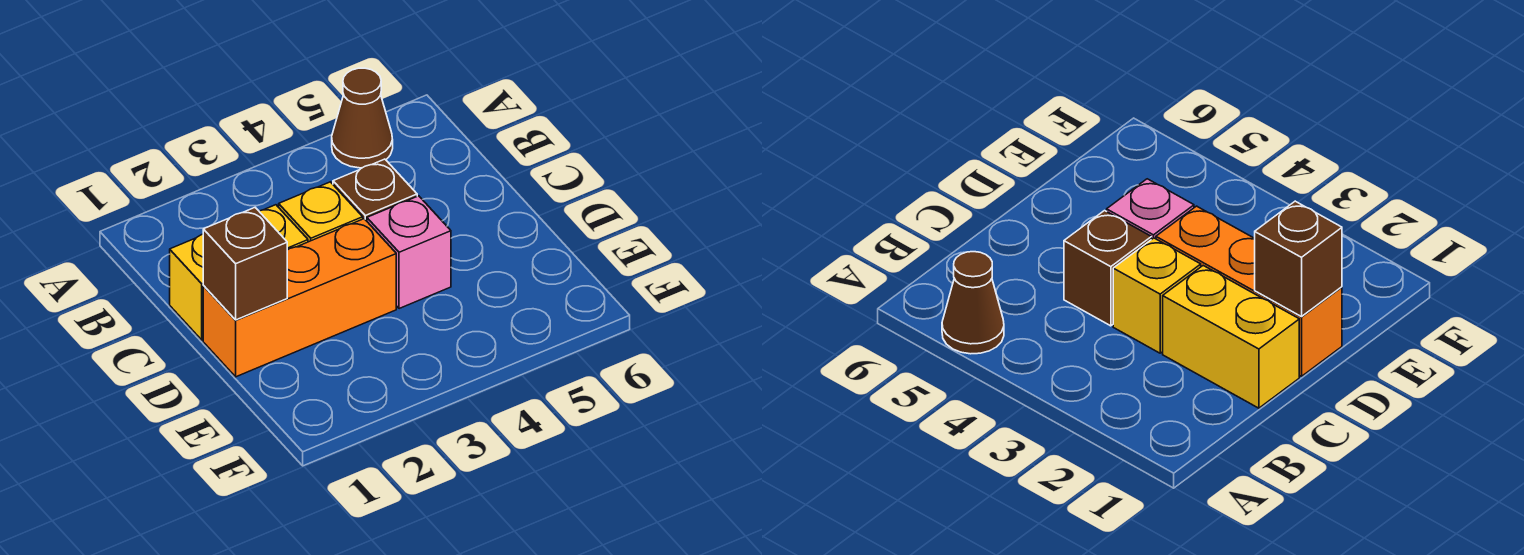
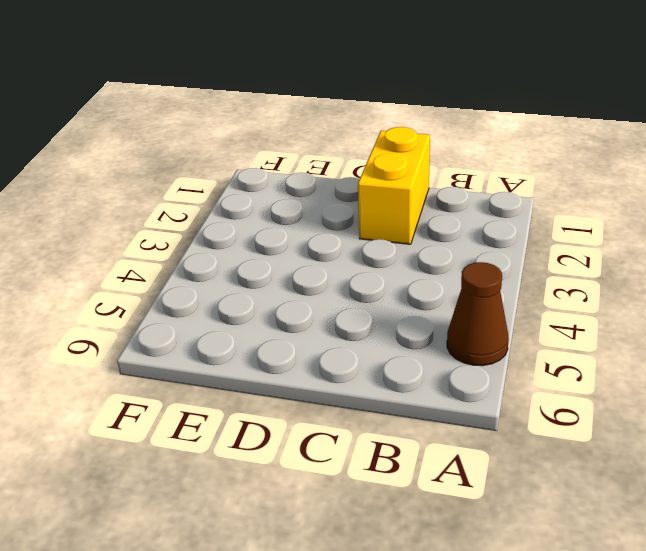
none -> yellow 1x1 brick [279,182,363,242]
none -> brown 1x1 brick [333,159,417,221]

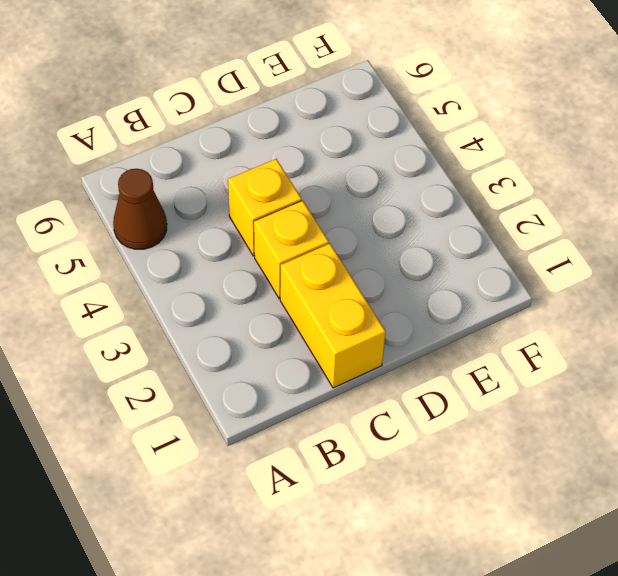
yellow 1x1 brick [228,159,302,256] -> brown 1x1 brick [333,159,417,221]
none -> orange 1x3 brick [203,219,396,377]
none -> pink 1x1 brick [367,196,451,309]

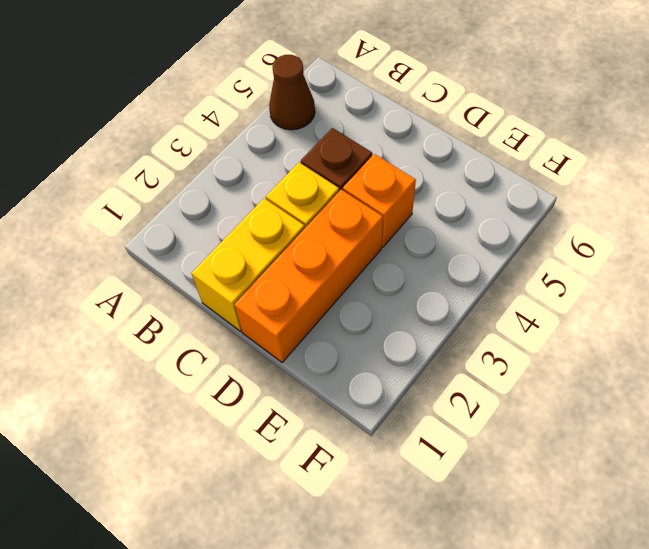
orange 1x1 brick [343,154,416,247] -> pink 1x1 brick [367,196,451,309]
none -> brown 1x1 brick [203,208,287,320]

